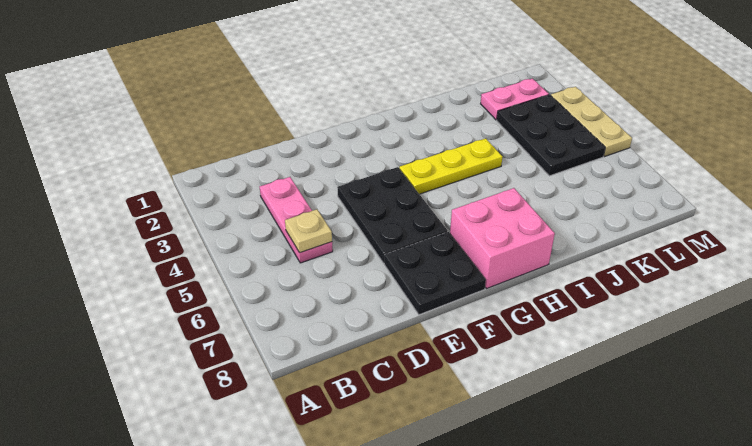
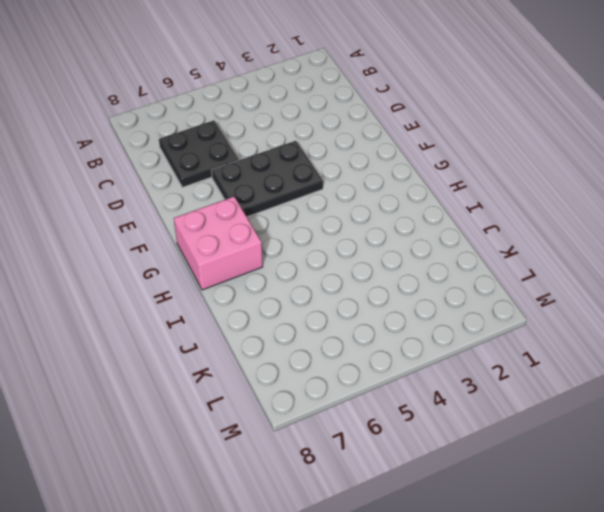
black 2x2 plate [159,120,239,187] -> black 2x2 plate moved to [384,232,486,315]
none -> pink 1x3 plate [260,177,333,263]
none -> yellow 1x3 plate [399,139,502,194]

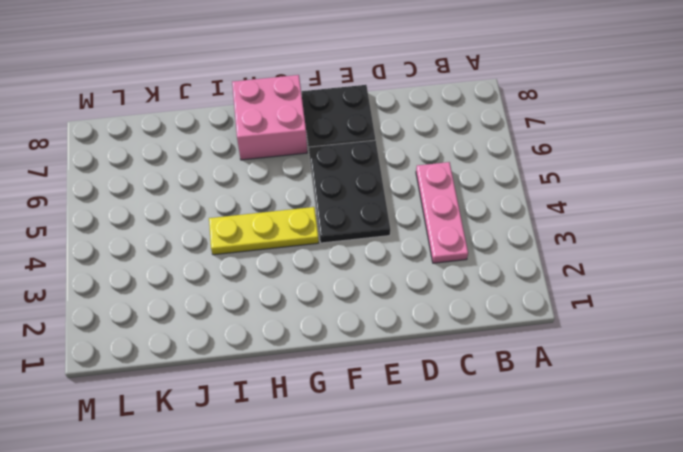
none -> pink 1x2 plate [481,79,549,120]
none -> black 2x3 plate [497,95,605,176]

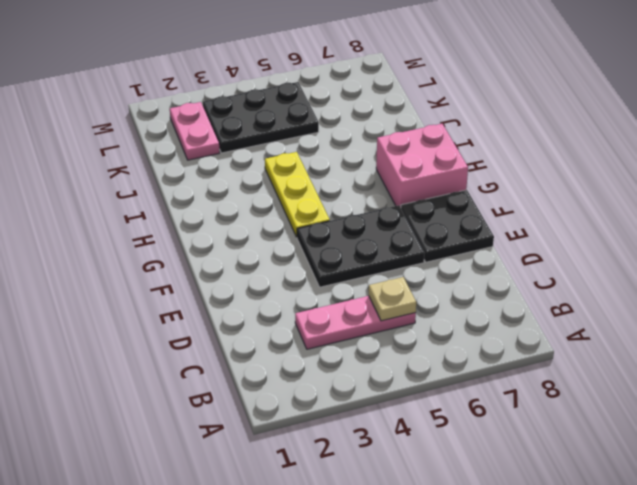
none -> tan 1x3 plate [551,87,632,156]

